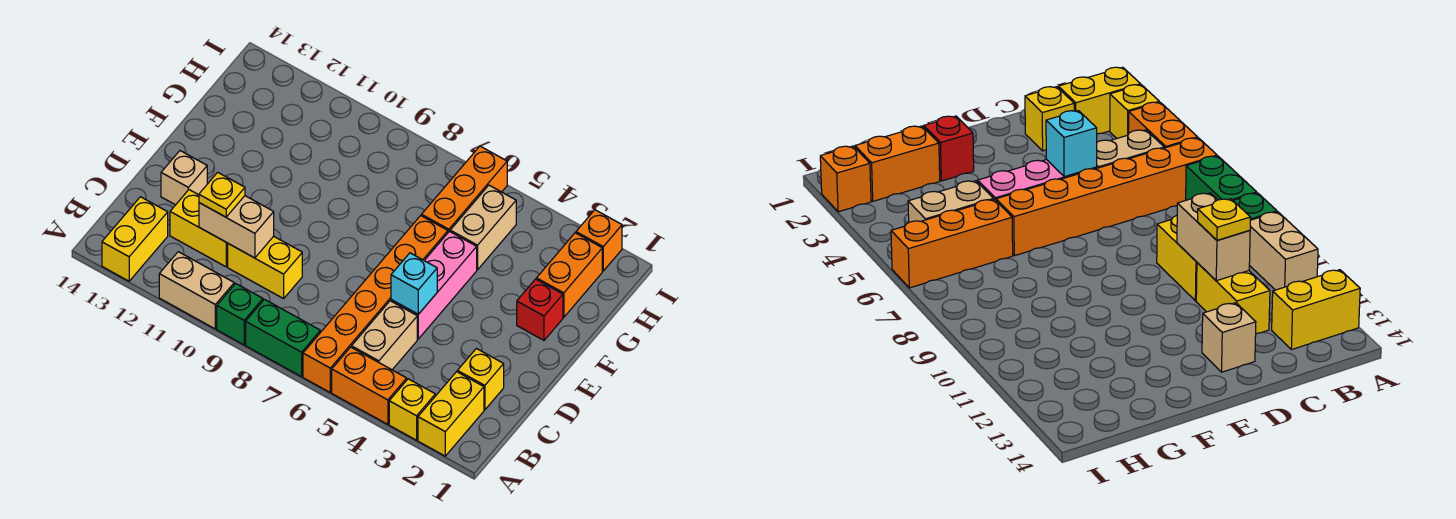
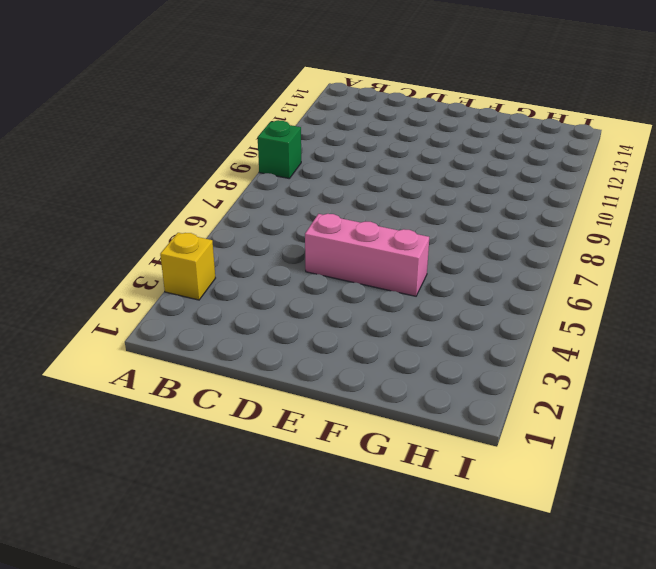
none -> yellow 1x2 brick [418,372,484,456]
none -> orange 1x2 brick [332,347,407,424]
none -> orange 1x6 brick [303,216,448,392]

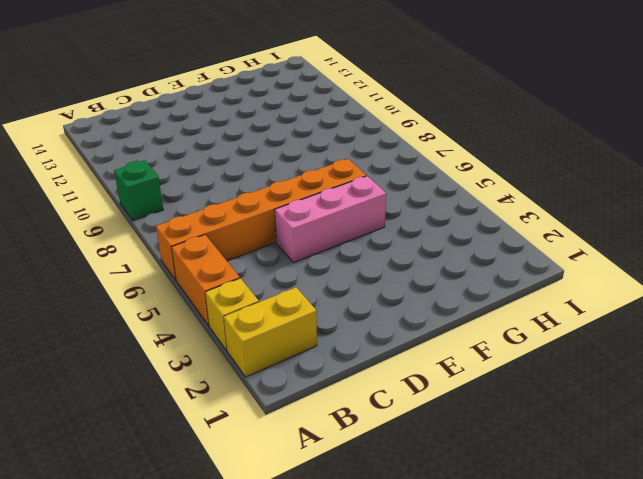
none -> green 1x2 brick [246,299,320,377]
none -> tan 1x2 brick [159,252,234,329]
none -> yellow 1x2 brick [102,197,168,281]

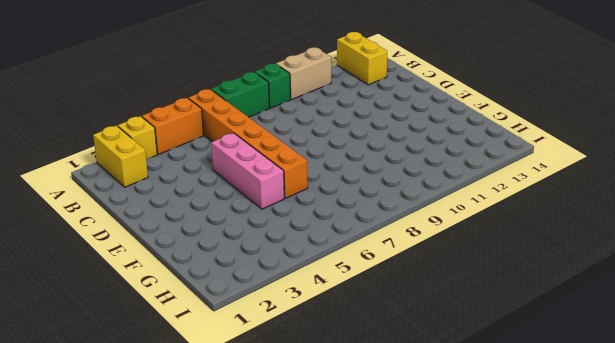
none -> tan 1x2 brick [352,301,417,370]
none -> yellow 1x1 brick [457,349,504,410]
none -> yellow 1x2 brick [228,236,302,299]

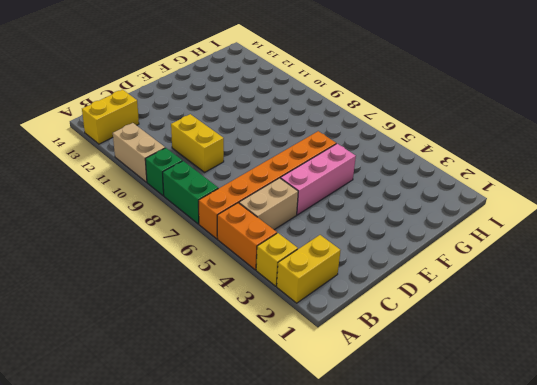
none -> yellow 1x1 brick [457,349,504,410]
none -> yellow 1x2 brick [170,190,228,267]
none -> tan 1x1 brick [161,151,207,205]

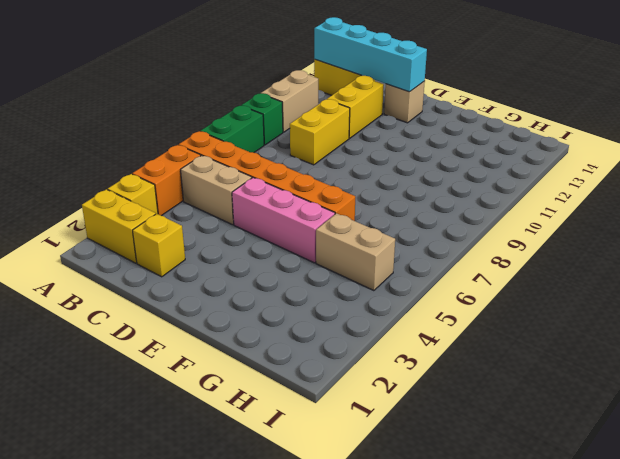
cyan 1x4 brick [314,17,427,92] -> none
none -> red 1x1 brick [517,279,563,340]
none -> orange 1x2 brick [536,233,602,317]
none -> orange 1x3 brick [422,146,507,232]

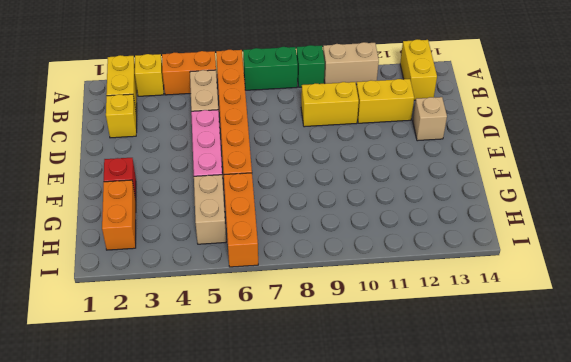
none -> orange 1x1 brick [576,210,622,271]
none -> tan 1x2 brick [199,196,274,258]
none -> cyan 1x1 brick [391,253,437,314]

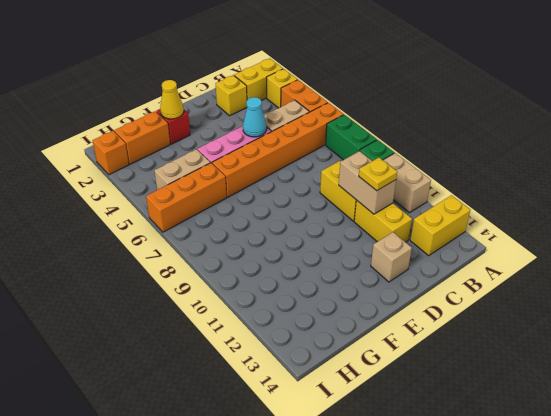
cyan 1x1 cone [243,97,267,137] -> cyan 1x1 brick [391,253,437,314]
yellow 1x1 cone [160,80,184,119] -> none

